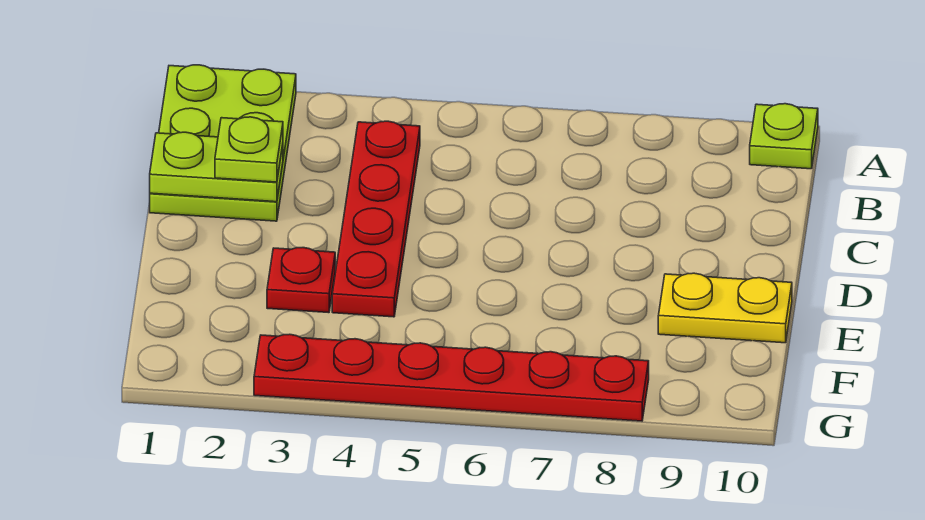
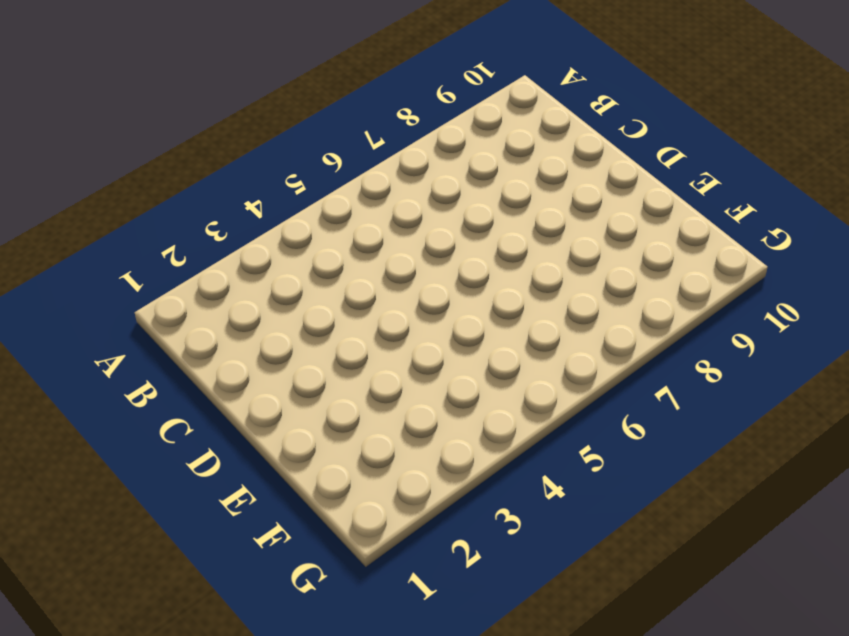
none -> lime 2x3 plate [150,65,296,221]
none -> lime 1x1 plate [750,104,818,169]

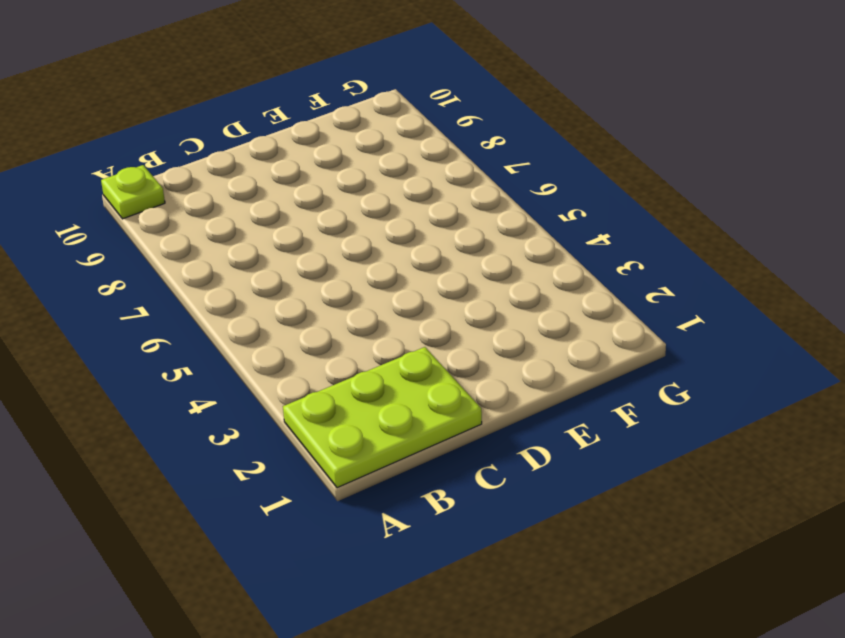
none -> red 1x4 plate [332,121,420,317]
none -> red 1x1 plate [267,248,335,313]

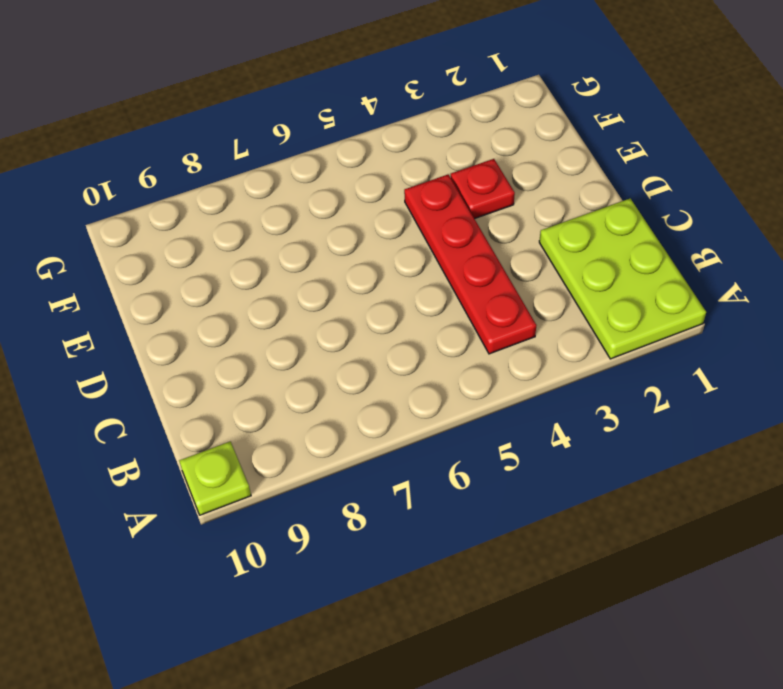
none -> yellow 1x2 plate [658,273,792,343]
none -> red 1x6 plate [254,334,649,421]

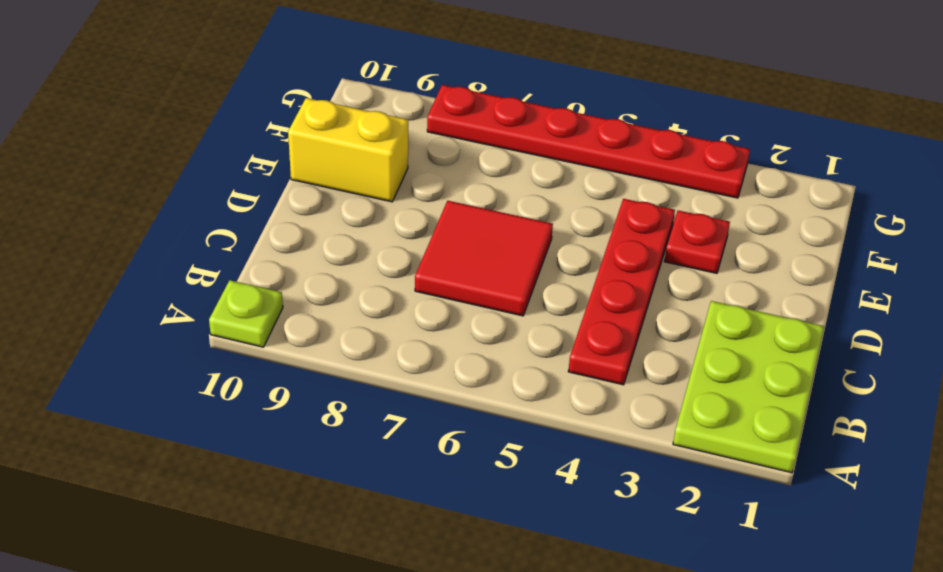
red 2x2 tile [415,201,553,316] -> none
yellow 1x2 brick [288,98,408,202] -> yellow 1x2 plate [658,273,792,343]
none -> lime 1x2 plate [150,132,283,202]
none -> lime 1x1 plate [215,117,283,182]

